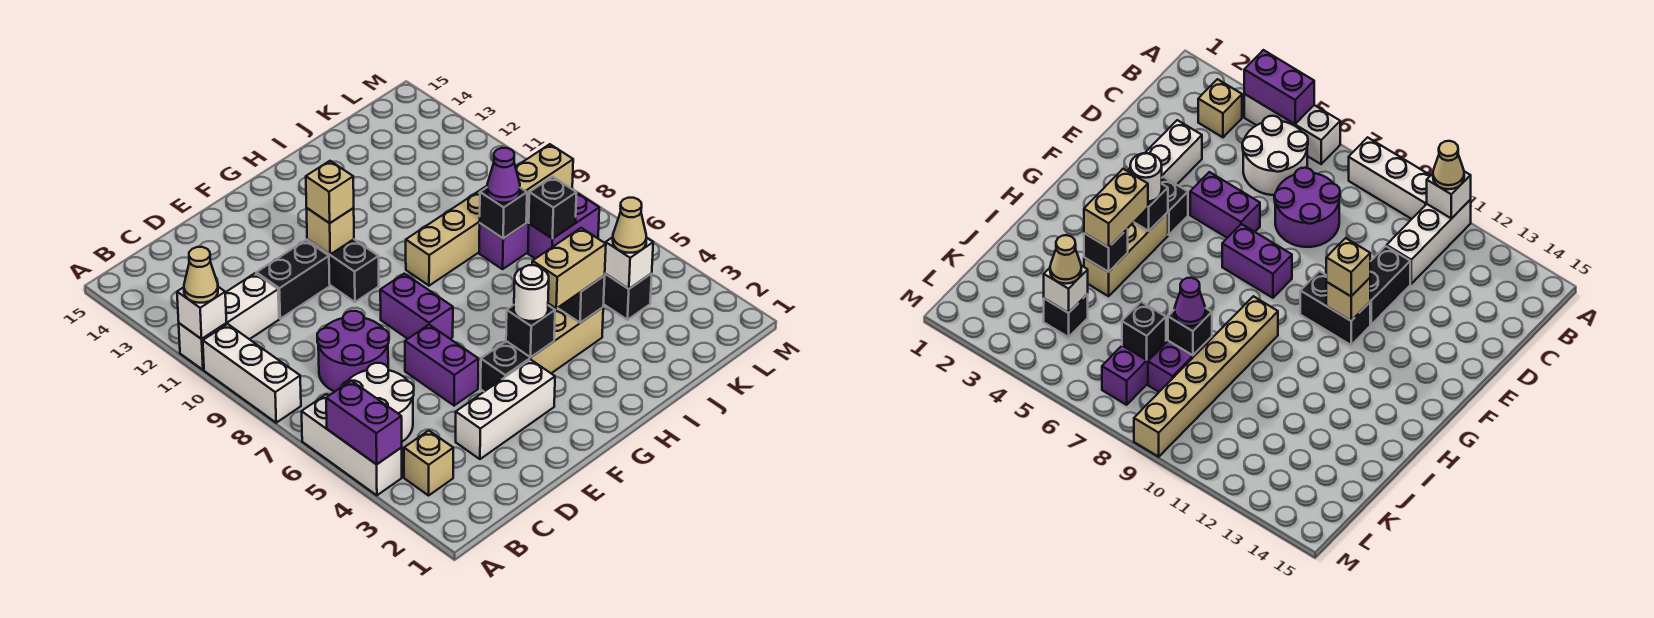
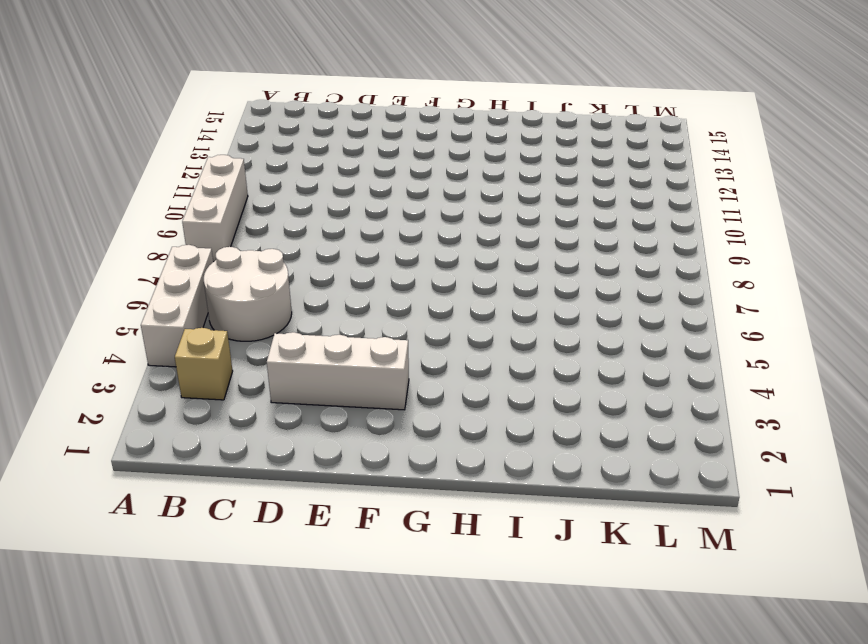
none -> white 1x3 brick [179,273,279,370]
none -> purple 2x2 round brick [317,311,389,392]
none -> black 1x2 brick [256,240,330,319]
none -> purple 1x2 brick [405,325,479,406]

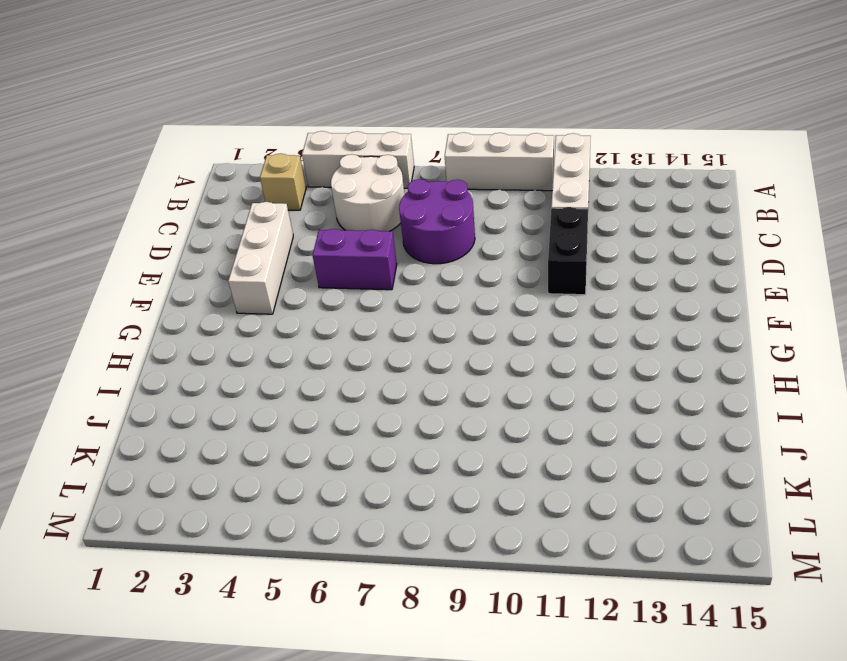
none -> black 1x1 brick [481,342,529,392]
none -> purple 1x2 brick [380,274,453,339]
none -> black 1x2 brick [307,239,379,302]
none -> tan 1x3 brick [506,307,603,373]

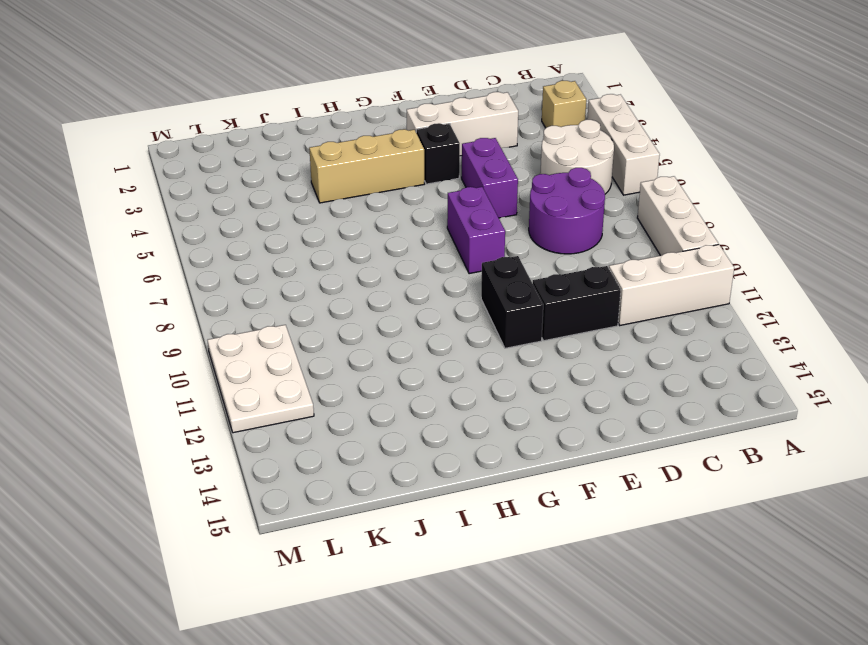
white 2x3 plate [208,325,314,433] -> none
none -> tan 1x6 brick [406,144,573,286]
none -> purple 1x2 brick [479,192,529,269]
none -> black 1x1 brick [604,274,652,320]
none -> purple 1x2 brick [528,193,599,259]

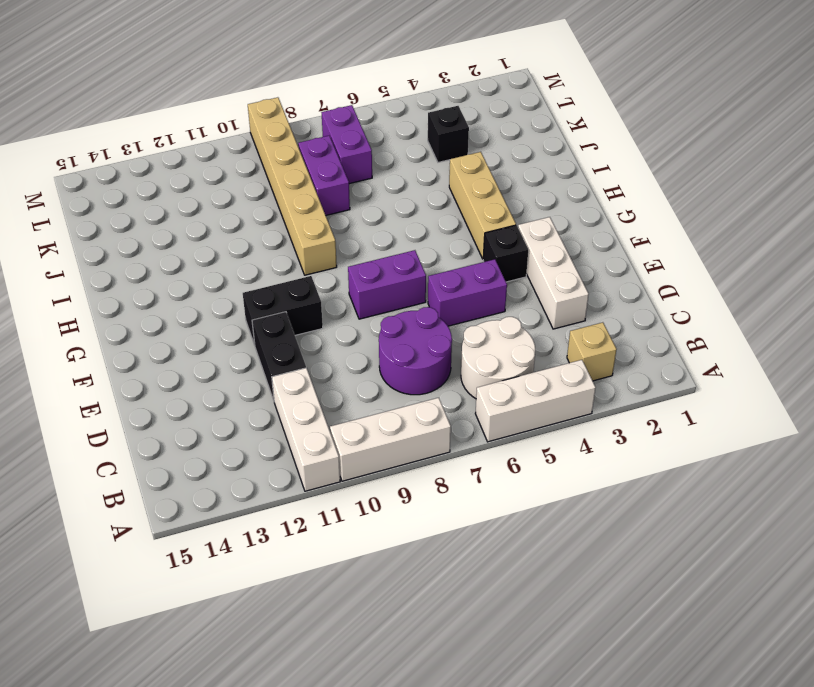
none -> purple 1x2 brick [326,381,402,464]
none -> white 1x1 brick [177,287,226,339]
none -> tan 1x1 brick [307,208,354,254]
none -> black 1x1 brick [506,305,555,357]

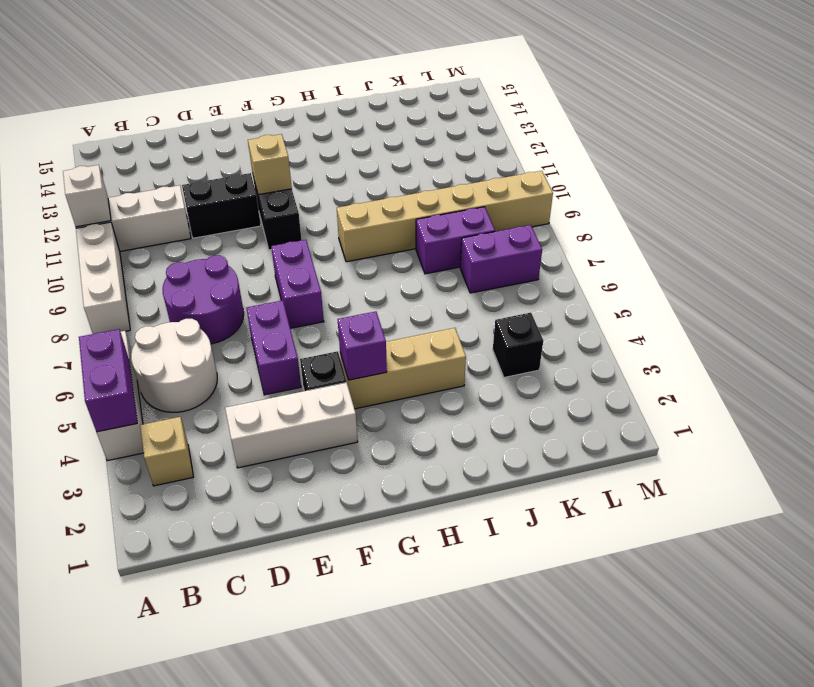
purple 1x1 brick [338,312,387,380] -> black 1x1 brick [506,305,555,357]
none -> black 1x1 brick [558,276,605,323]
none -> black 1x1 brick [480,188,527,238]
none -> white 1x1 brick [605,237,653,289]
none -> black 1x1 brick [529,177,577,239]

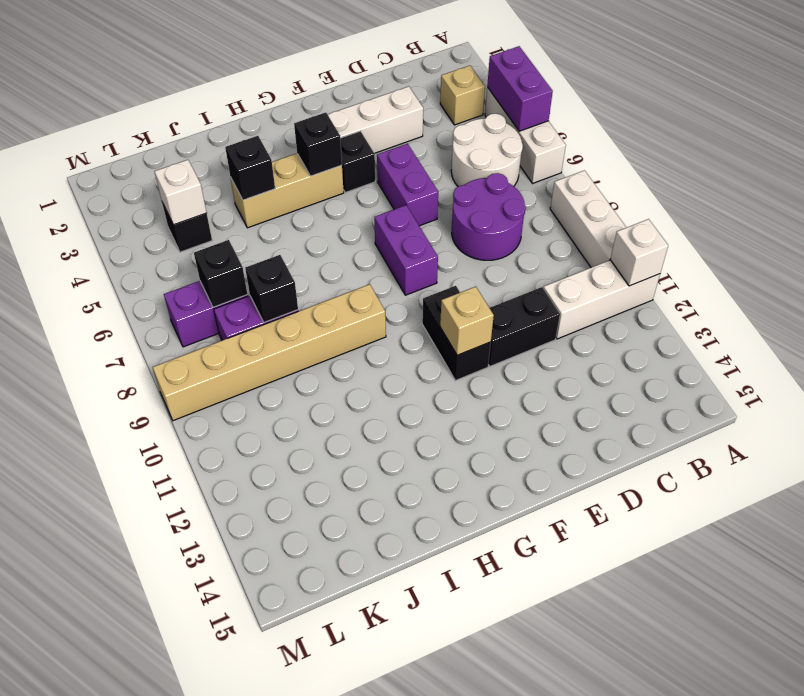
none -> tan 1x1 cone [184,247,218,303]
none -> tan 1x1 brick [306,161,354,223]
none -> white 1x1 round brick [514,265,549,321]
none -> tan 1x2 brick [532,228,606,308]

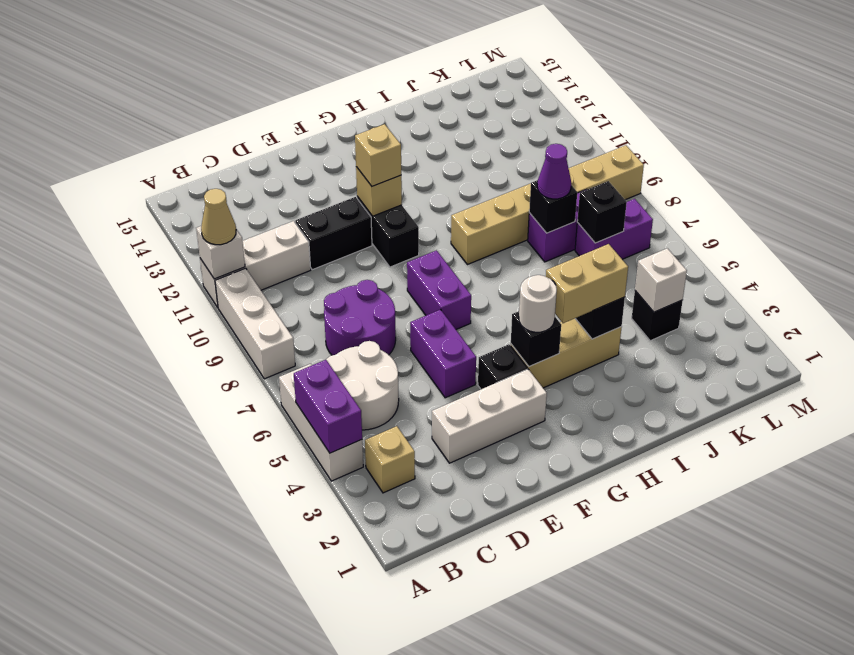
none -> tan 1x1 cone [613,198,646,253]

